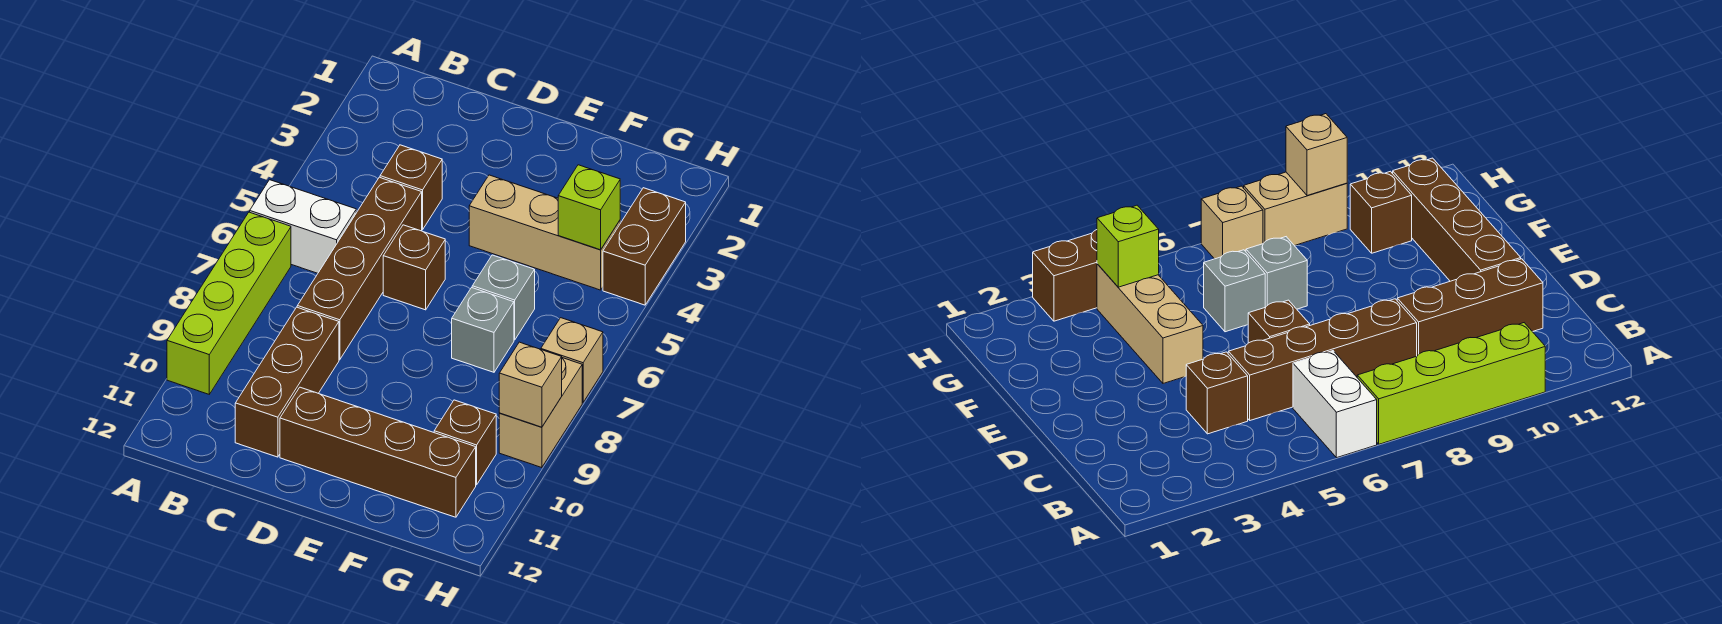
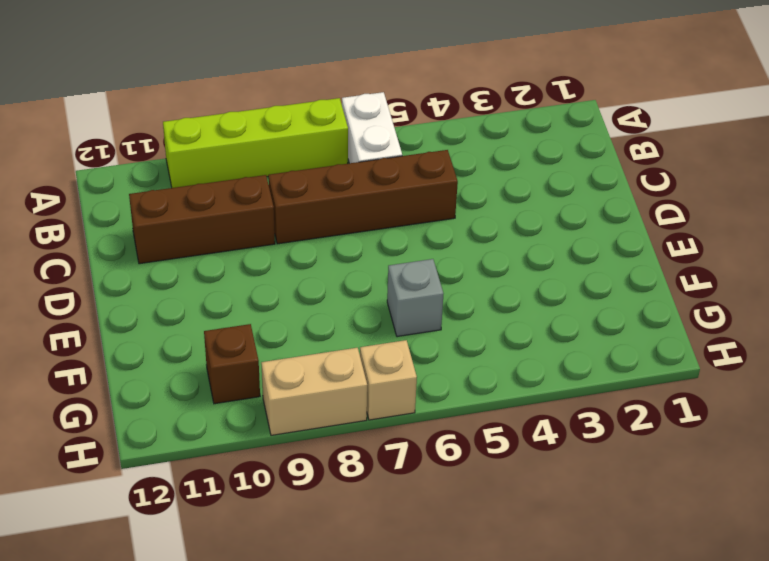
none -> brown 1x1 brick [380,145,442,230]
none -> brown 1x1 brick [383,225,445,310]
none -> brown 1x4 brick [280,387,476,517]

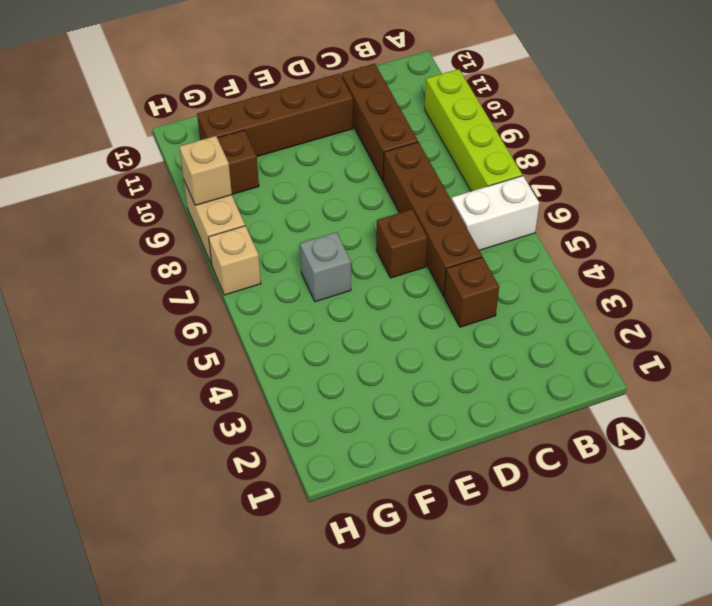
none -> tan 1x3 brick [469,175,620,290]
none -> grey 1x1 brick [452,288,514,372]
none -> brown 1x2 brick [603,188,686,305]

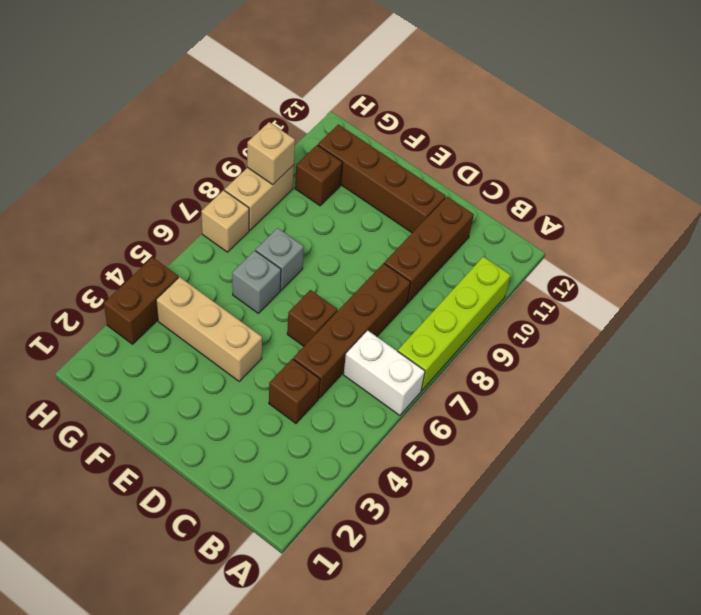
none -> lime 1x1 brick [558,165,620,250]

